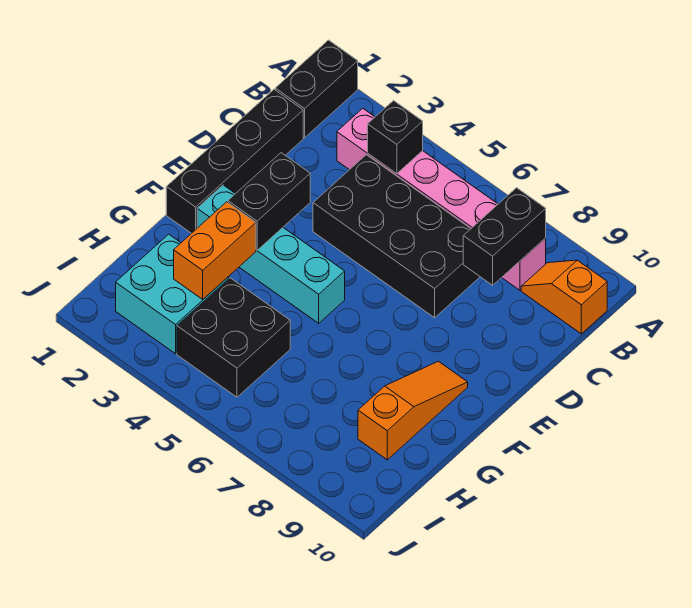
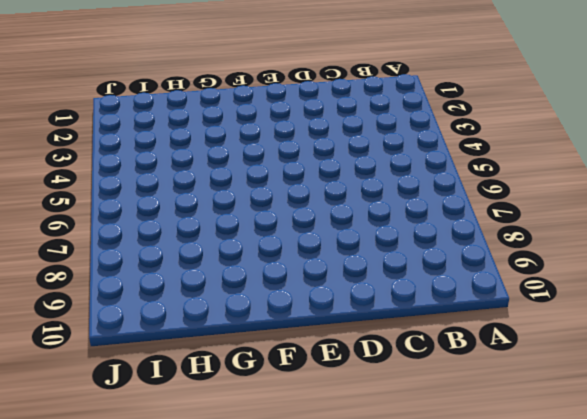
none -> black 1x2 brick [275,40,358,138]
none -> pink 1x6 brick [337,108,546,290]
none -> orange 1x2 slope [521,260,607,334]

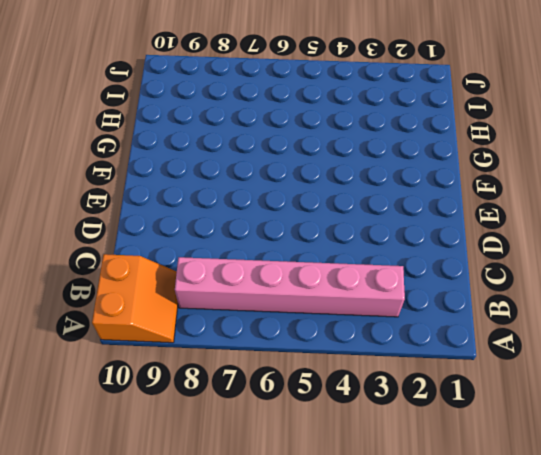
orange 2x2 slope [92,254,178,343] -> orange 1x2 slope [521,260,607,334]
none -> black 1x2 brick [275,40,358,138]
none -> black 1x4 brick [166,90,303,233]
none -> black 2x4 brick [313,155,480,318]

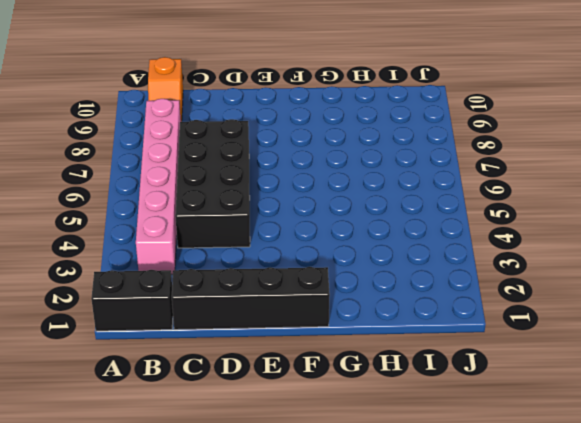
none -> cyan 1x4 brick [197,185,345,323]
none -> orange 1x3 slope [358,361,468,460]
none -> cyan 2x2 brick [116,234,229,354]

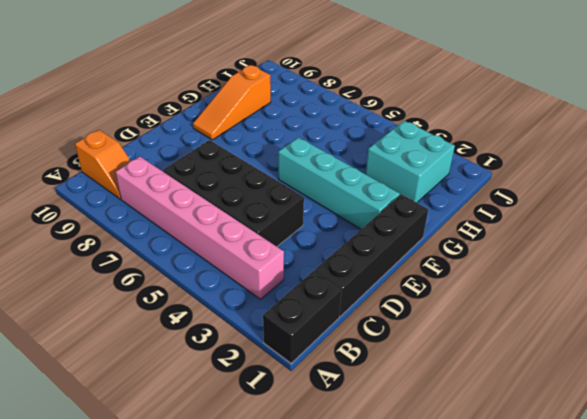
none -> black 2x2 brick [177,278,290,397]
none -> black 1x1 brick [368,101,423,174]
none -> black 1x2 brick [463,188,546,285]

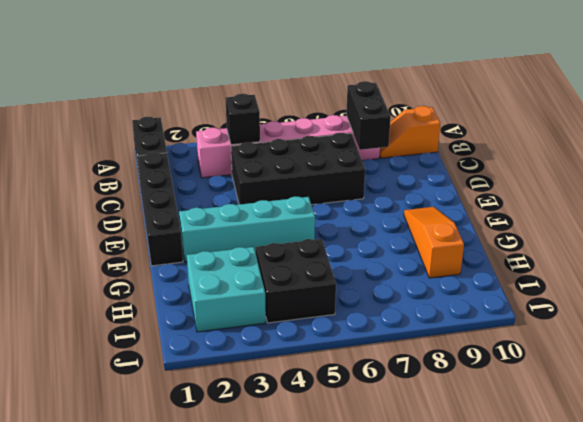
none -> black 1x2 brick [228,153,310,250]
none -> orange 1x2 brick [174,202,256,299]

